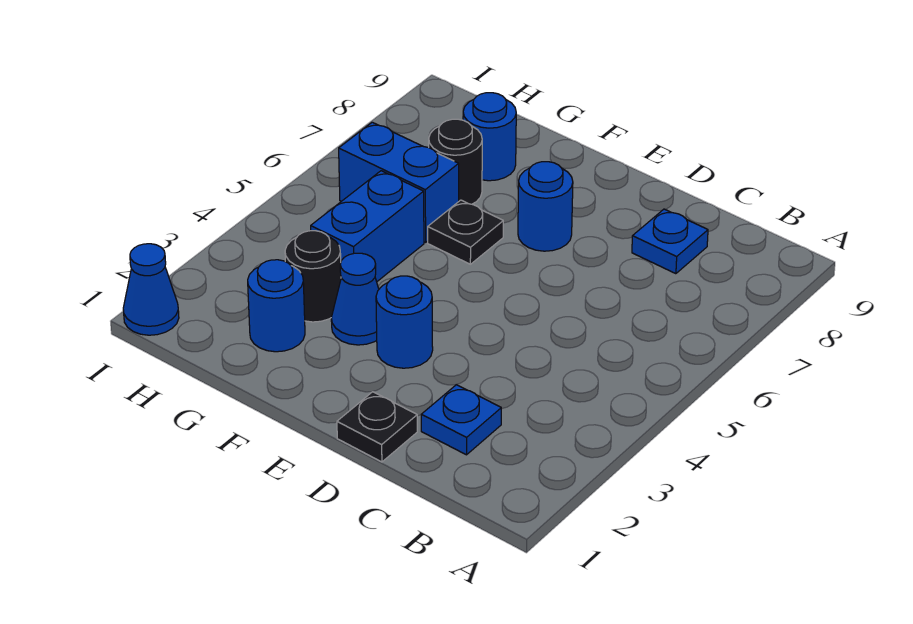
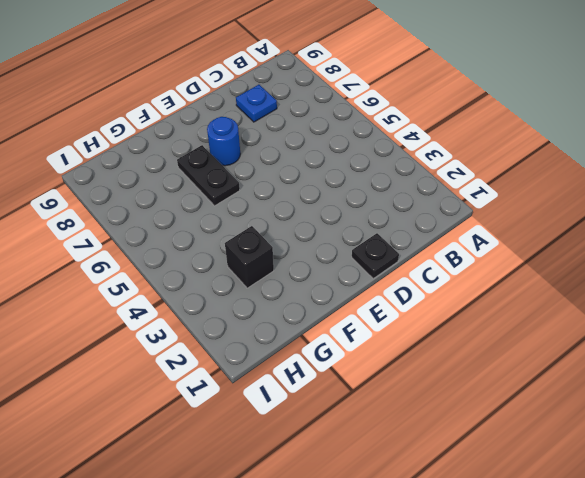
black 1x2 plate [177,145,240,206] -> black 1x1 plate [428,200,503,264]
black 1x1 brick [225,226,274,288] -> black 1x1 round brick [285,231,341,322]
none -> blue 1x1 plate [421,385,501,455]
none -> blue 1x1 round brick [376,276,433,368]
none -> blue 1x1 cone [331,253,379,345]

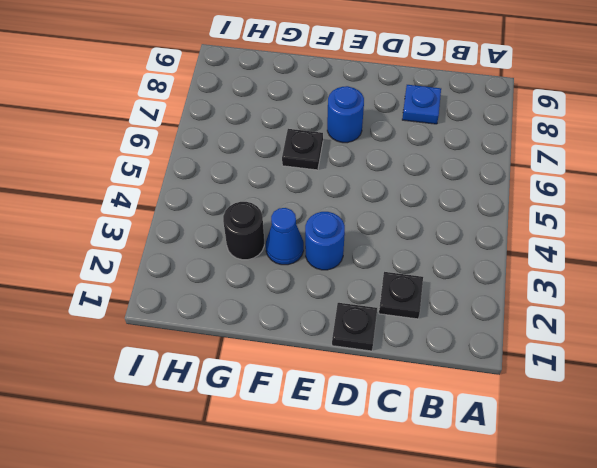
black 1x1 plate [379,272,423,319] -> blue 1x1 plate [421,385,501,455]
none -> blue 1x1 round brick [248,260,305,352]
none -> blue 1x2 brick [311,171,424,282]
none -> blue 1x2 brick [339,122,459,242]

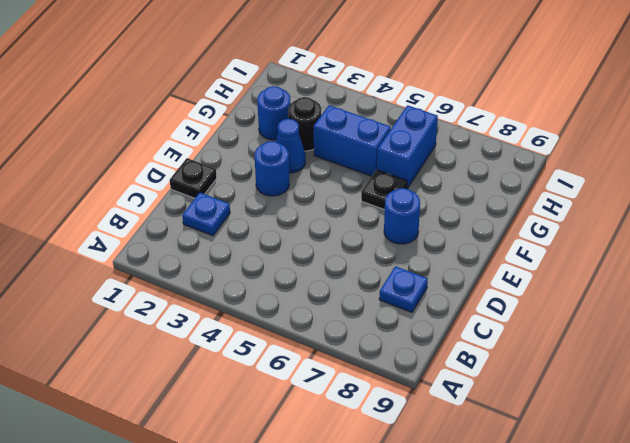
none -> black 1x1 round brick [429,119,482,204]
none -> blue 1x1 round brick [463,93,516,181]
none -> blue 1x1 cone [123,244,179,335]

